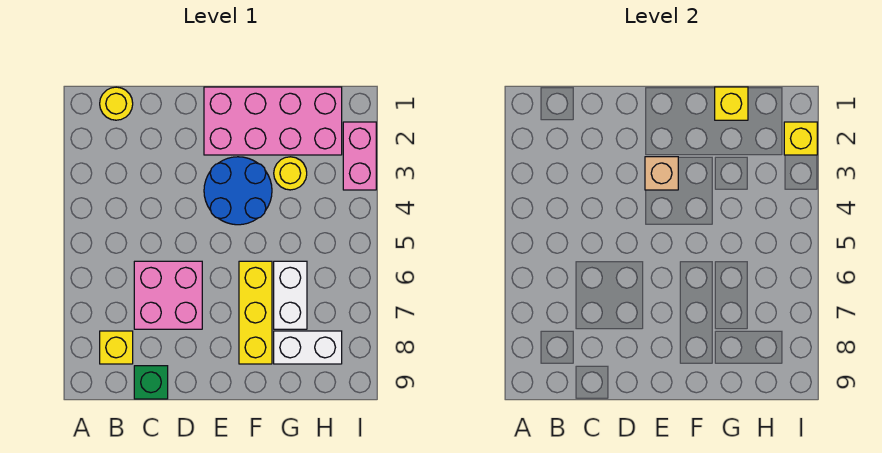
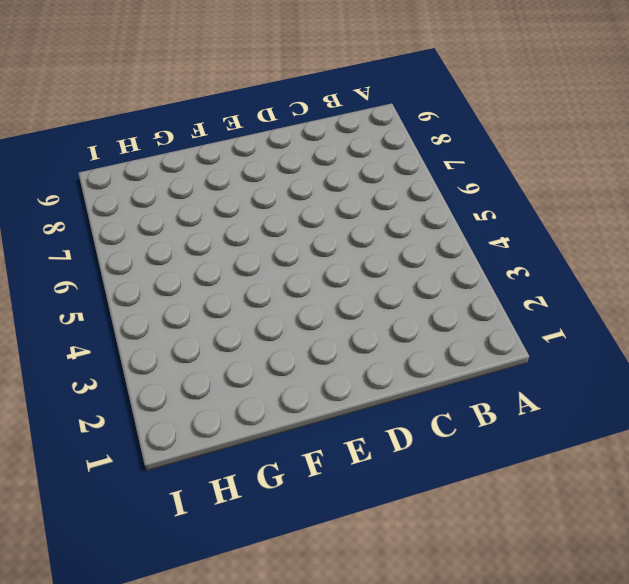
none -> yellow 1x1 round brick [100,87,133,120]
none -> yellow 1x1 brick [100,331,133,364]
none -> pink 2x2 brick [134,261,202,329]

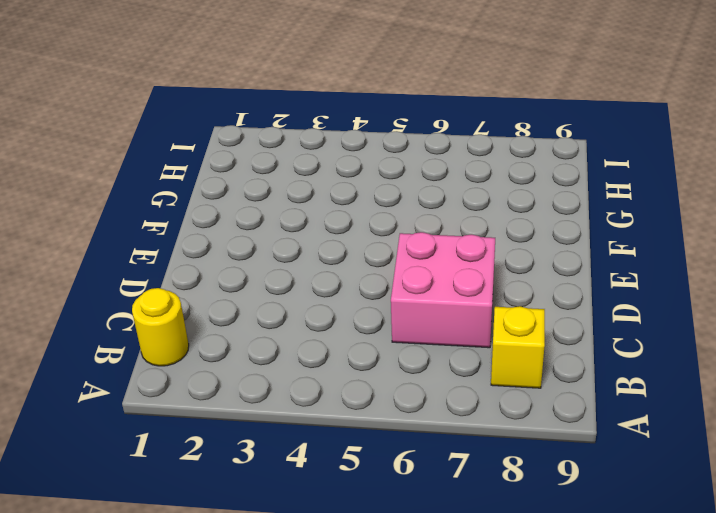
none -> green 1x1 brick [134,366,168,399]
none -> pink 2x4 brick [204,87,342,155]
none -> blue 2x2 round brick [204,157,272,225]

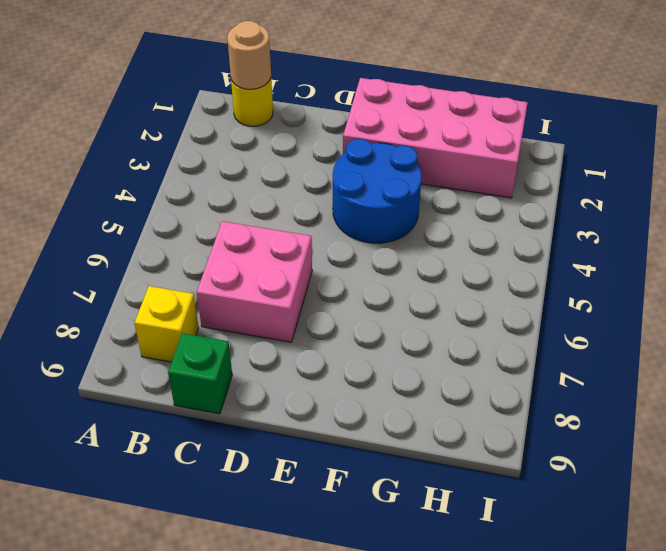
tan 1x1 round brick [227,21,271,89] -> none
none -> yellow 1x3 brick [239,261,272,364]
none -> yellow 1x1 round brick [274,157,307,190]
none -> white 1x2 brick [274,261,307,329]

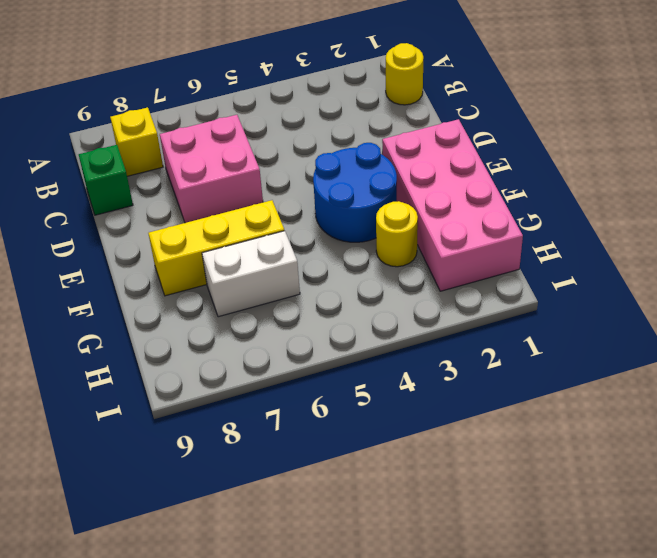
none -> white 1x2 brick [274,331,342,364]
none -> pink 1x2 brick [343,122,376,190]
none -> tan 1x1 brick [645,157,678,190]

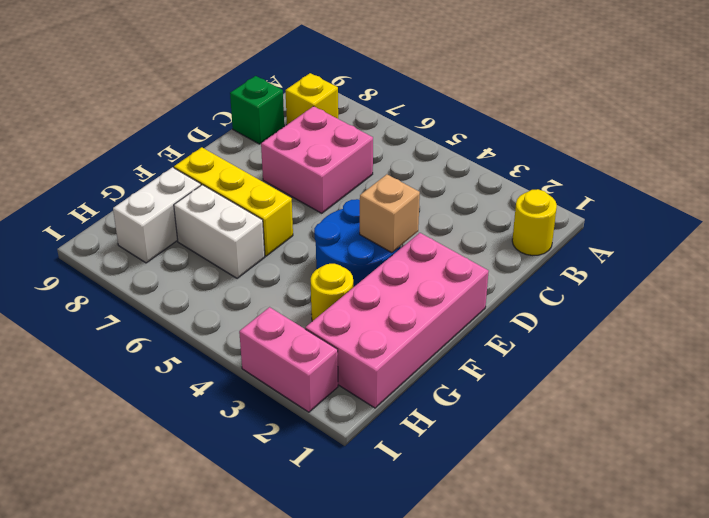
none -> yellow 1x1 brick [715,87,748,120]
none -> yellow 1x1 brick [784,122,817,155]

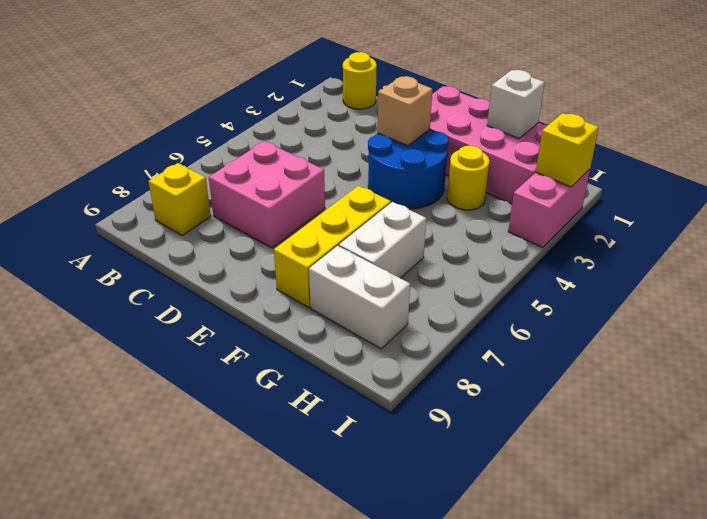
white 1x1 brick [487,70,545,138] -> yellow 1x1 brick [715,87,748,120]
none -> green 1x1 brick [134,366,168,399]

